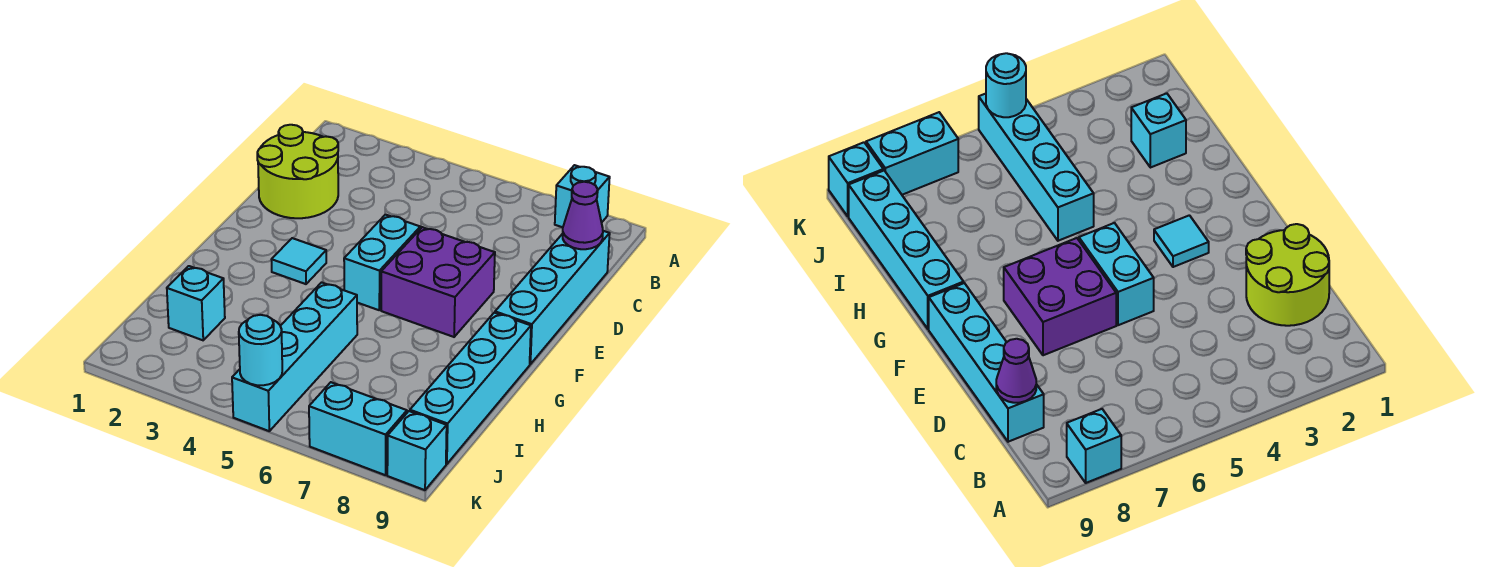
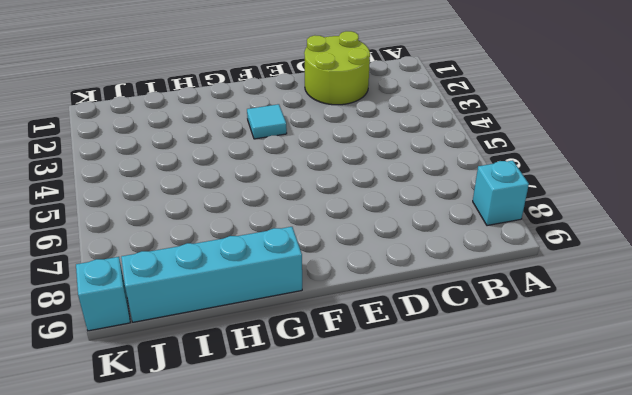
none -> cyan 1x4 brick [495,231,610,364]
none -> cyan 1x2 brick [344,215,420,310]
none -> purple 2x2 brick [381,227,495,337]

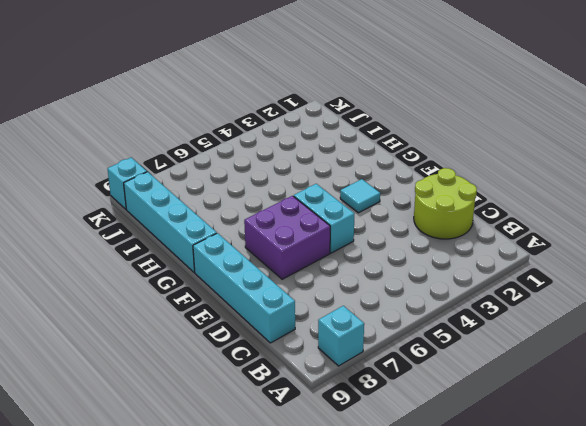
none -> cyan 1x4 brick [232,282,357,431]
none -> cyan 1x1 brick [167,266,225,340]
none -> cyan 1x2 brick [309,382,407,475]

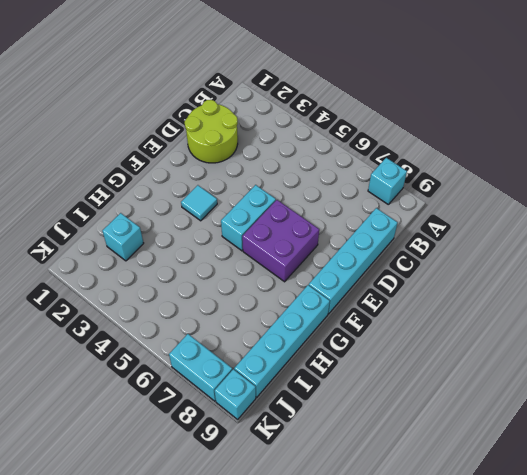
none -> cyan 1x4 brick [232,282,357,431]
none -> purple 1x1 cone [563,182,603,249]
none -> cyan 1x1 round brick [239,315,282,385]

